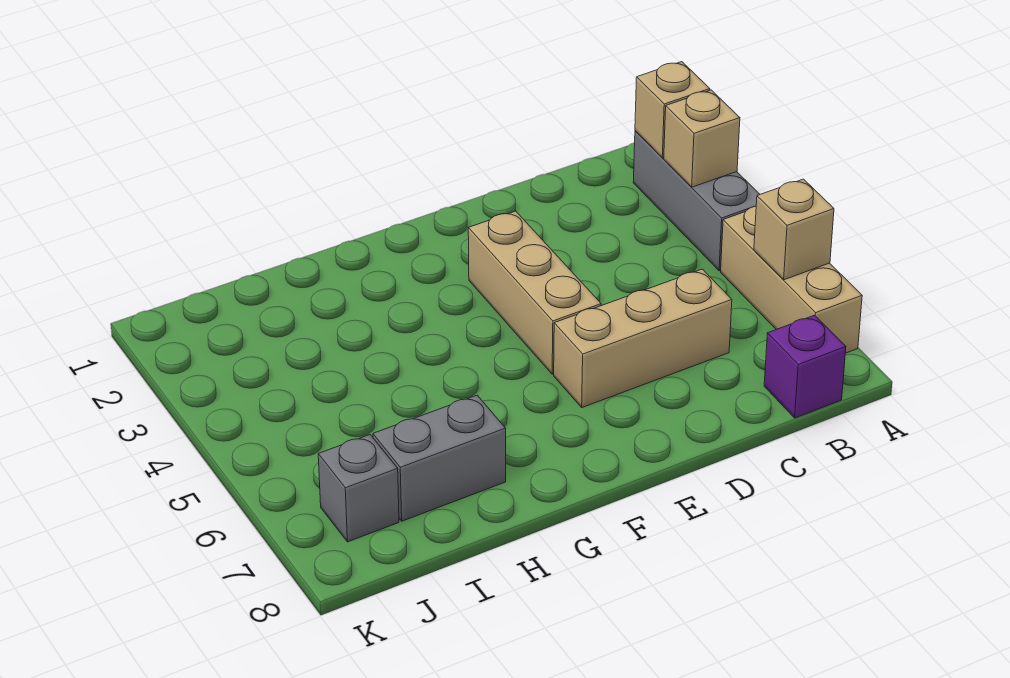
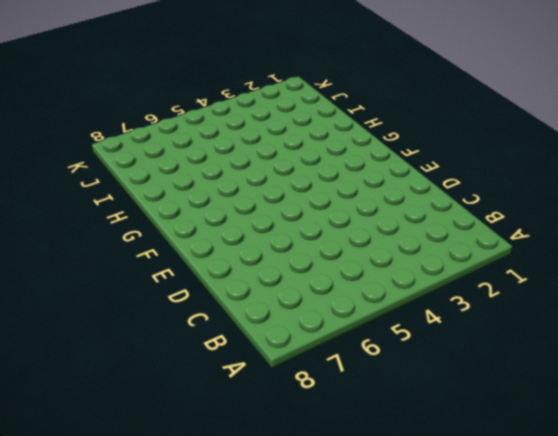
none -> grey 1x3 brick [633,131,760,271]
none -> tan 1x3 brick [721,206,862,353]

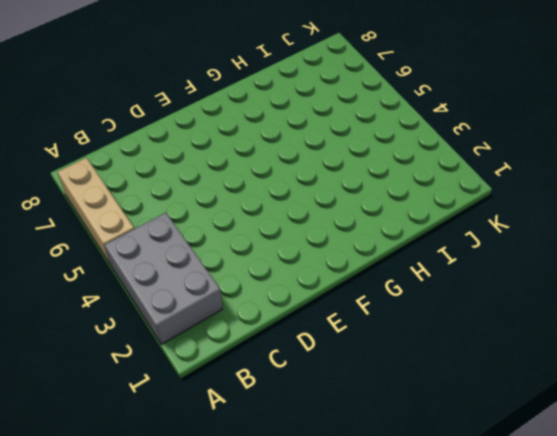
grey 2x3 brick [105,213,222,344] -> grey 1x3 brick [633,131,760,271]
none -> purple 1x1 brick [764,315,846,418]
none -> tan 1x3 brick [554,269,732,407]

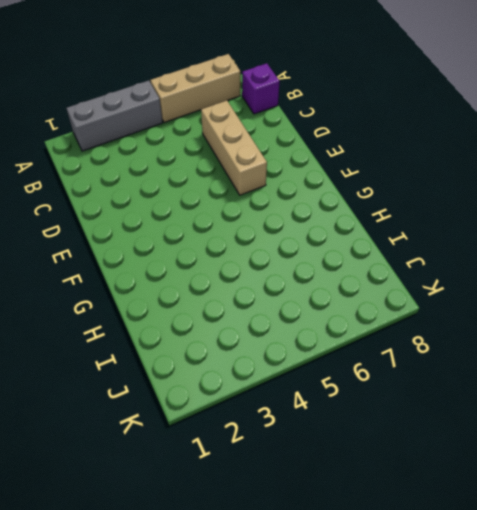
none -> tan 1x3 brick [468,211,601,374]
none -> grey 1x2 brick [373,395,506,521]

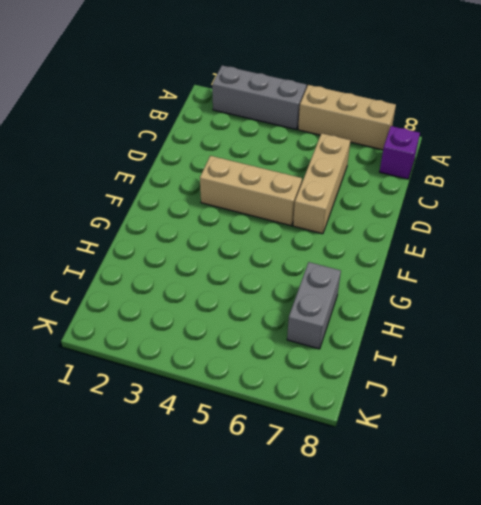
none -> grey 1x1 brick [318,435,399,542]
none -> tan 1x1 brick [635,62,710,158]

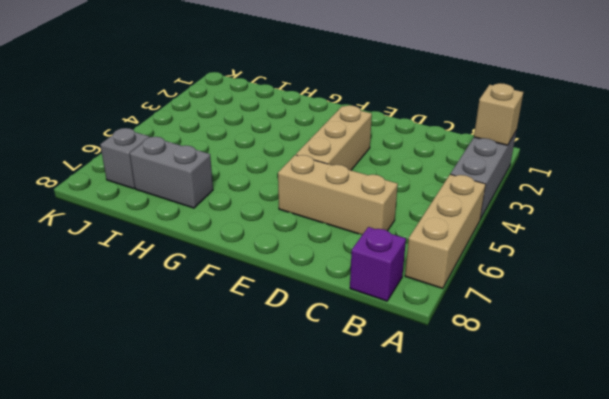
none -> tan 1x1 brick [664,90,740,187]
none -> tan 1x1 brick [754,179,834,280]

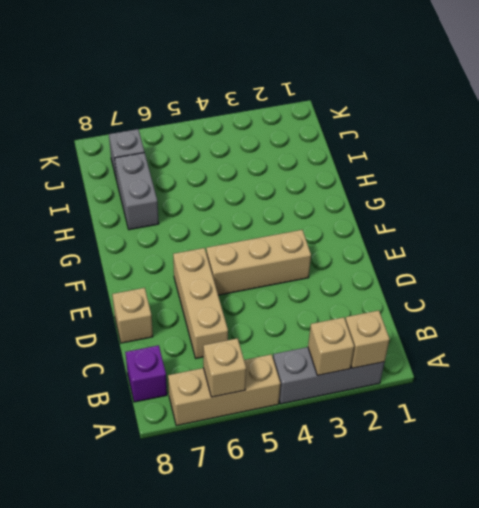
tan 1x1 brick [112,288,153,343] -> none

